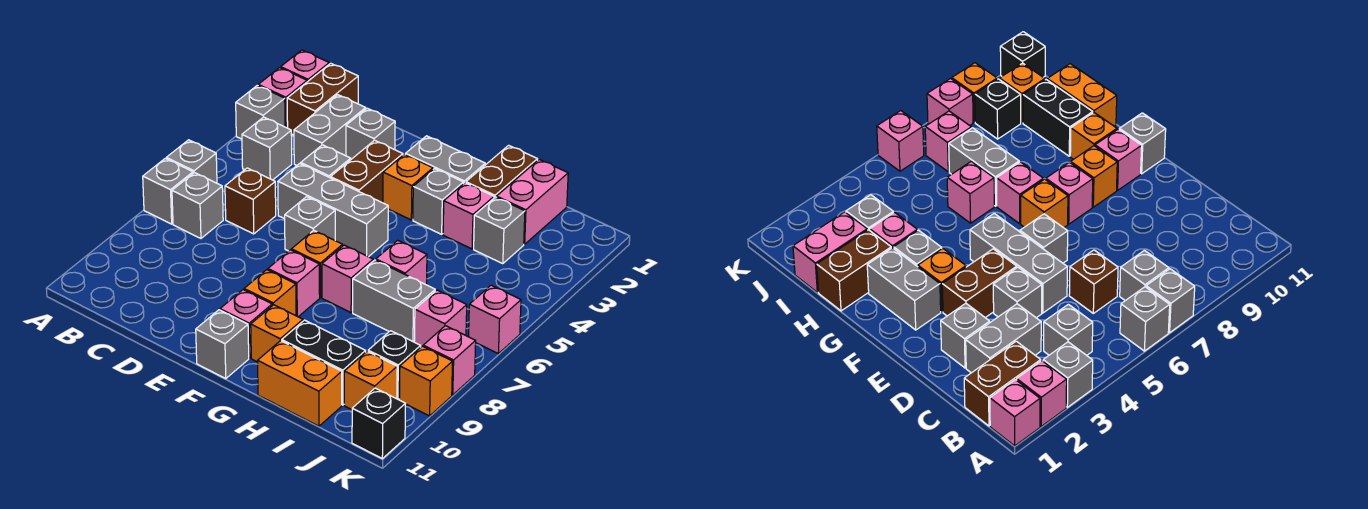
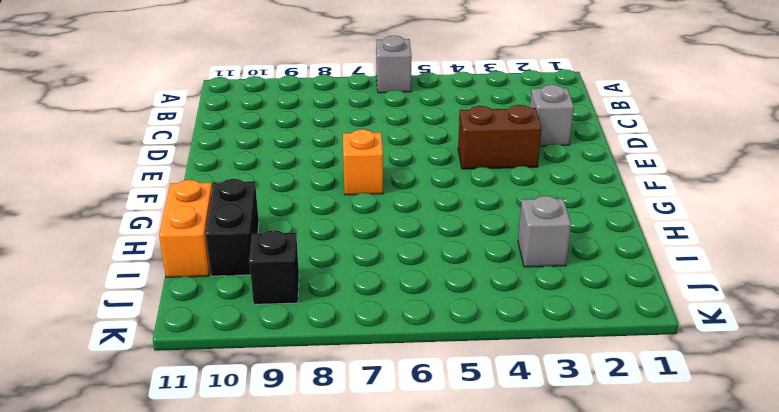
none -> pink 1x1 brick [281,50,329,82]
none -> pink 1x1 brick [258,68,307,128]
none -> grey 1x1 brick [236,85,285,139]
none -> grey 1x1 brick [143,158,193,224]

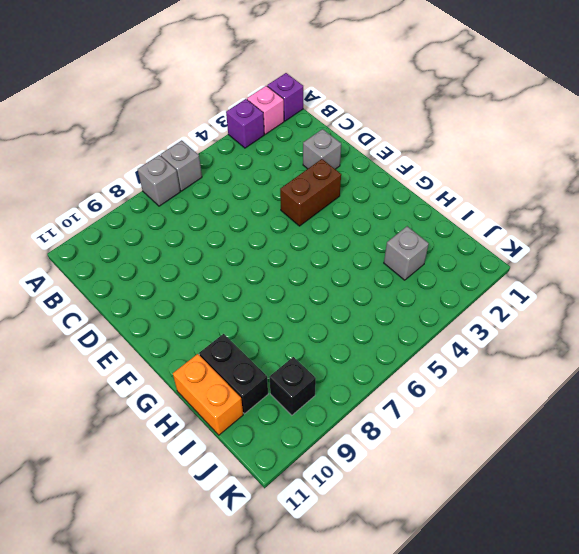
purple 1x1 brick [267,73,303,121] -> pink 1x1 brick [281,50,329,82]
purple 1x1 brick [226,99,264,148] -> grey 1x1 brick [236,85,285,139]
none -> brown 1x2 brick [287,63,358,135]
none -> grey 1x1 brick [242,117,292,180]
none -> grey 1x1 brick [172,173,223,238]
none -> grey 1x2 brick [294,95,366,165]

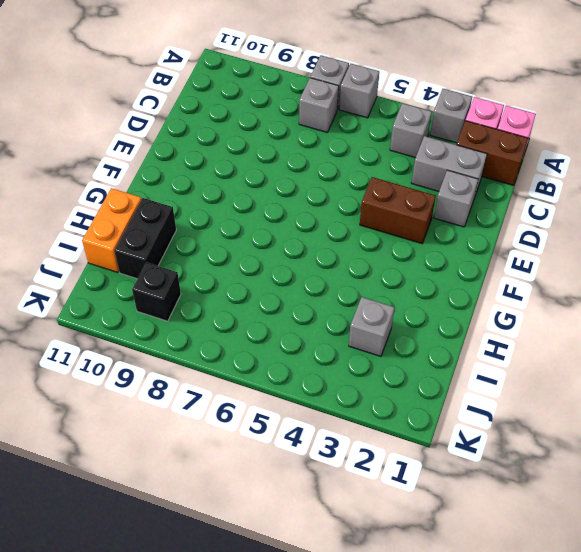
none -> brown 1x1 brick [225,168,276,234]
none -> grey 1x1 brick [301,145,351,178]
none -> grey 1x3 brick [278,163,388,257]
none -> grey 1x1 brick [285,197,335,251]

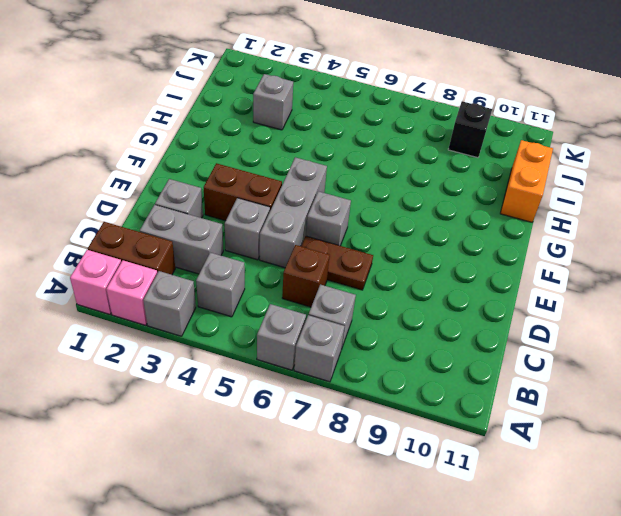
brown 1x2 plate [301,236,373,290] -> none
none -> grey 1x2 brick [405,136,485,184]
none -> orange 1x1 brick [383,154,433,220]
none -> orange 1x1 brick [291,230,343,298]
none -> pink 1x1 brick [268,250,320,317]

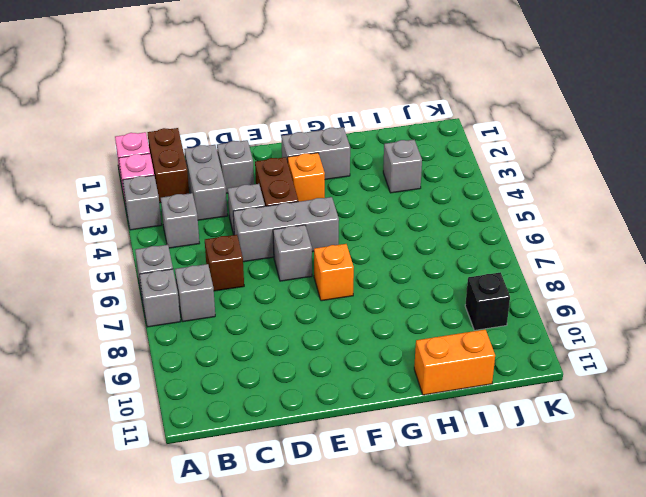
none -> pink 1x1 brick [268,250,320,317]
none -> orange 1x1 brick [244,270,296,316]
none -> pink 1x1 brick [220,290,272,358]
none -> grey 1x1 brick [196,310,249,378]

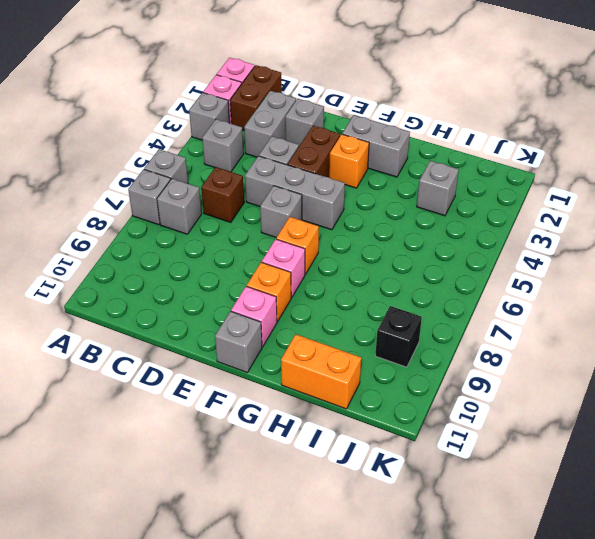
none -> grey 1x1 brick [413,169,463,234]
none -> pink 1x1 brick [322,245,373,313]
none -> orange 1x1 brick [251,305,303,362]
none -> brown 1x2 brick [466,145,538,198]

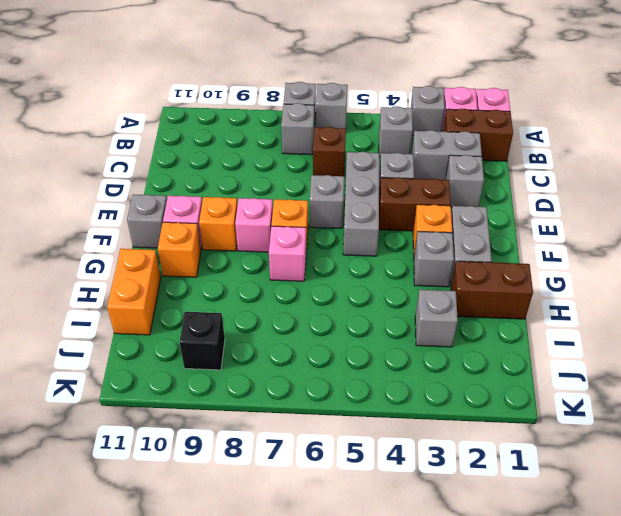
none -> pink 1x1 brick [443,183,494,249]
none -> pink 1x1 brick [376,240,427,285]
none -> grey 1x2 brick [353,260,435,342]
none -> black 1x2 brick [282,320,366,405]

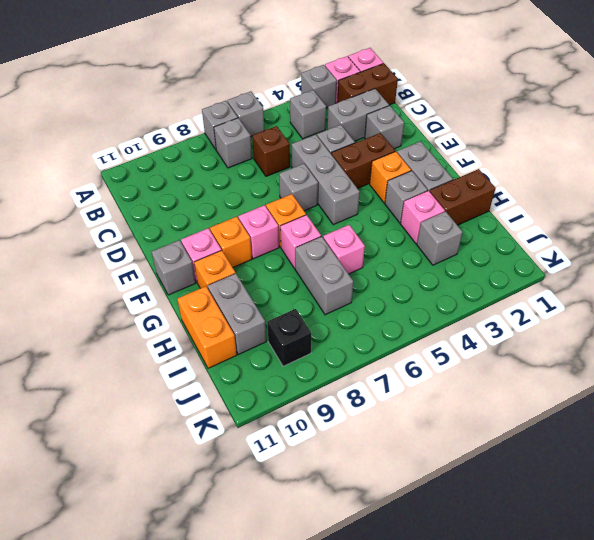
grey 1x2 brick [208,273,266,354] -> black 1x2 brick [282,320,366,405]
none -> pink 1x2 brick [497,160,568,244]
none -> pink 1x1 brick [414,290,467,347]
none -> orange 1x1 brick [344,351,397,410]
none -> pink 1x1 brick [469,285,521,353]

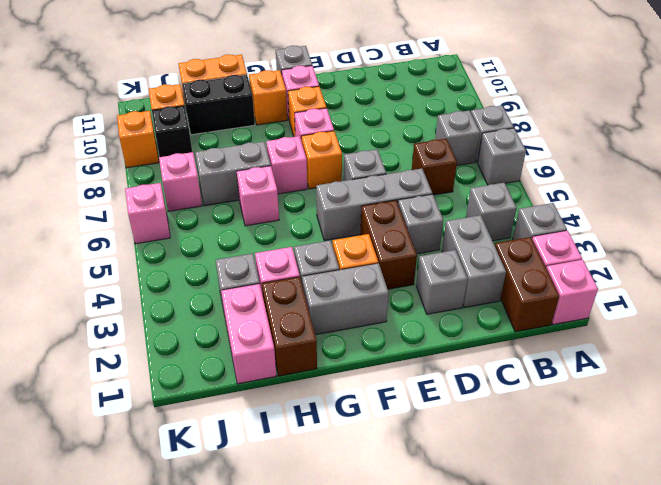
none -> pink 1x1 brick [423,326,476,395]
none -> black 1x1 brick [352,388,405,459]

